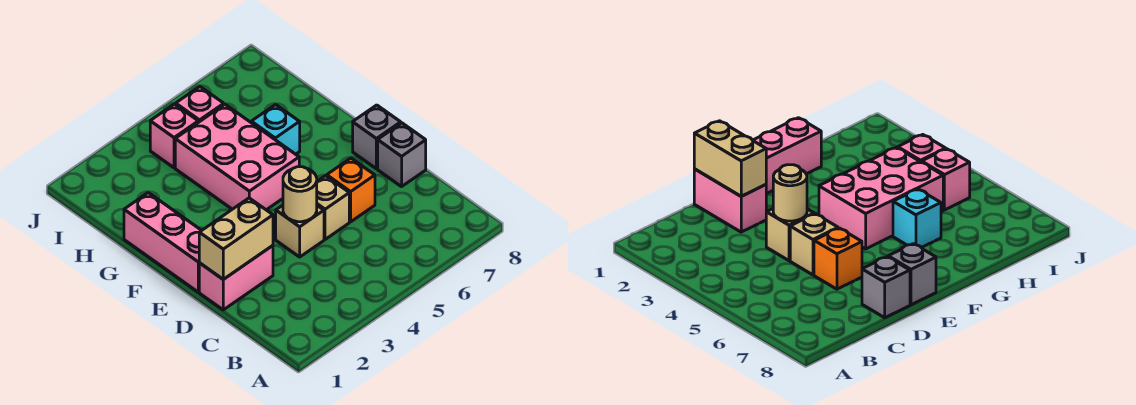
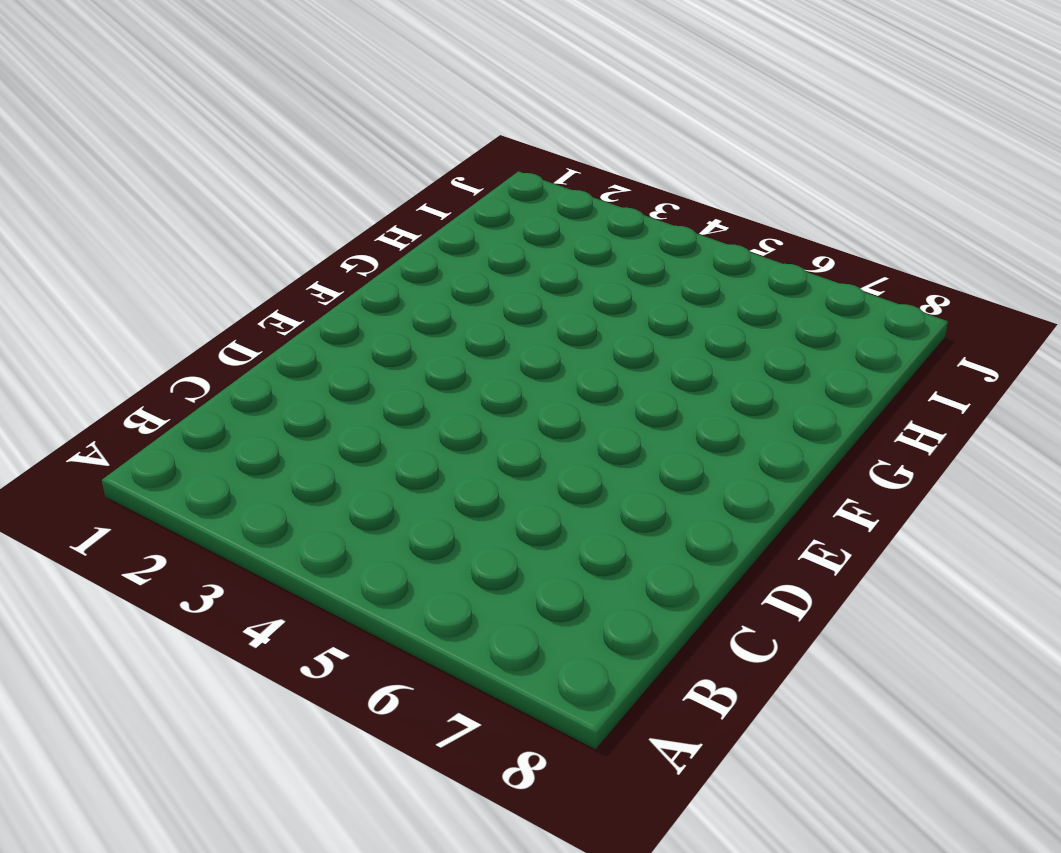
none -> pink 1x2 brick [199,246,273,310]
none -> tan 1x1 brick [276,205,324,257]
none -> tan 1x1 brick [317,176,349,239]

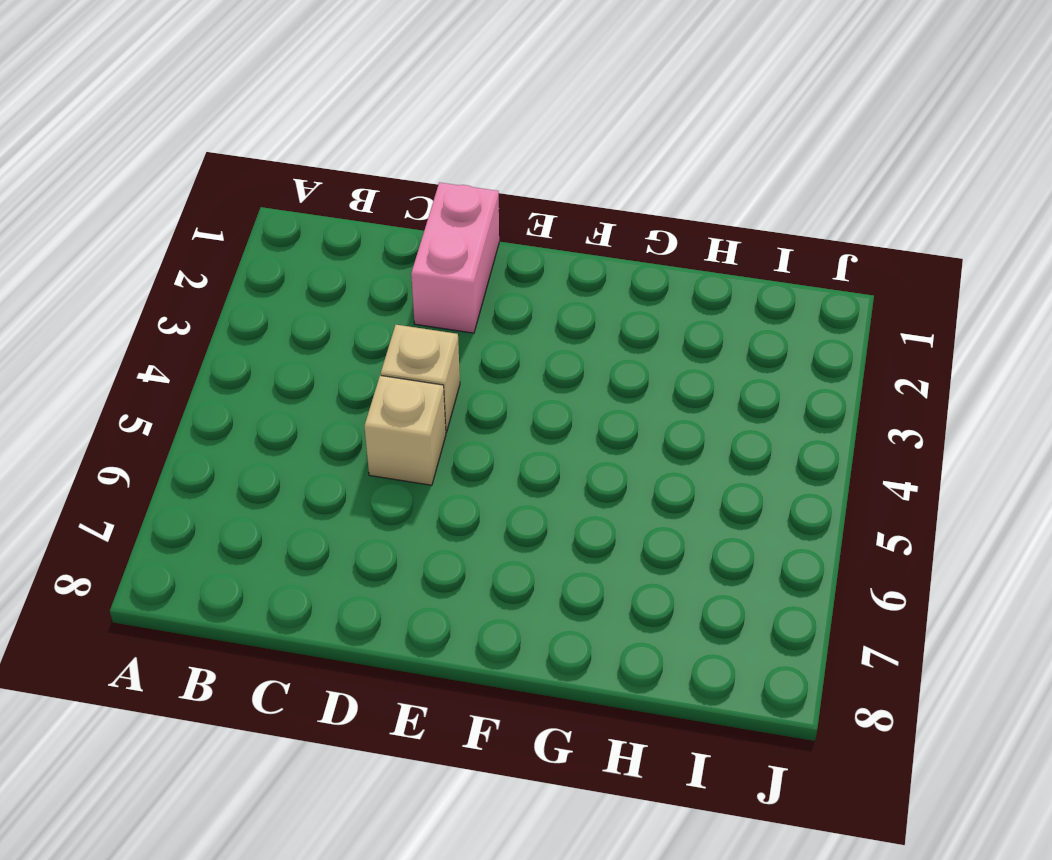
none -> orange 1x1 brick [327,158,375,222]
none -> grey 1x1 brick [378,123,426,187]
none -> pink 1x3 brick [124,193,202,292]

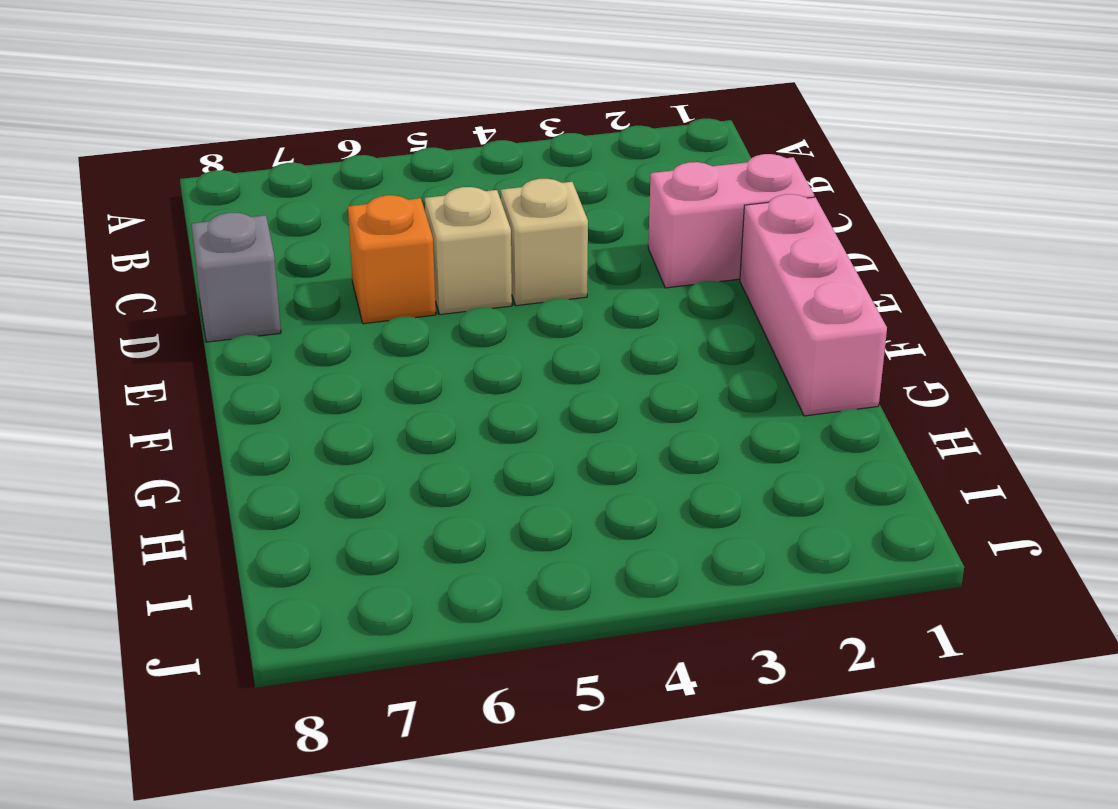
none -> grey 1x1 brick [353,105,401,169]
none -> pink 2x3 brick [175,105,299,210]
none -> cyan 1x1 brick [251,105,300,154]

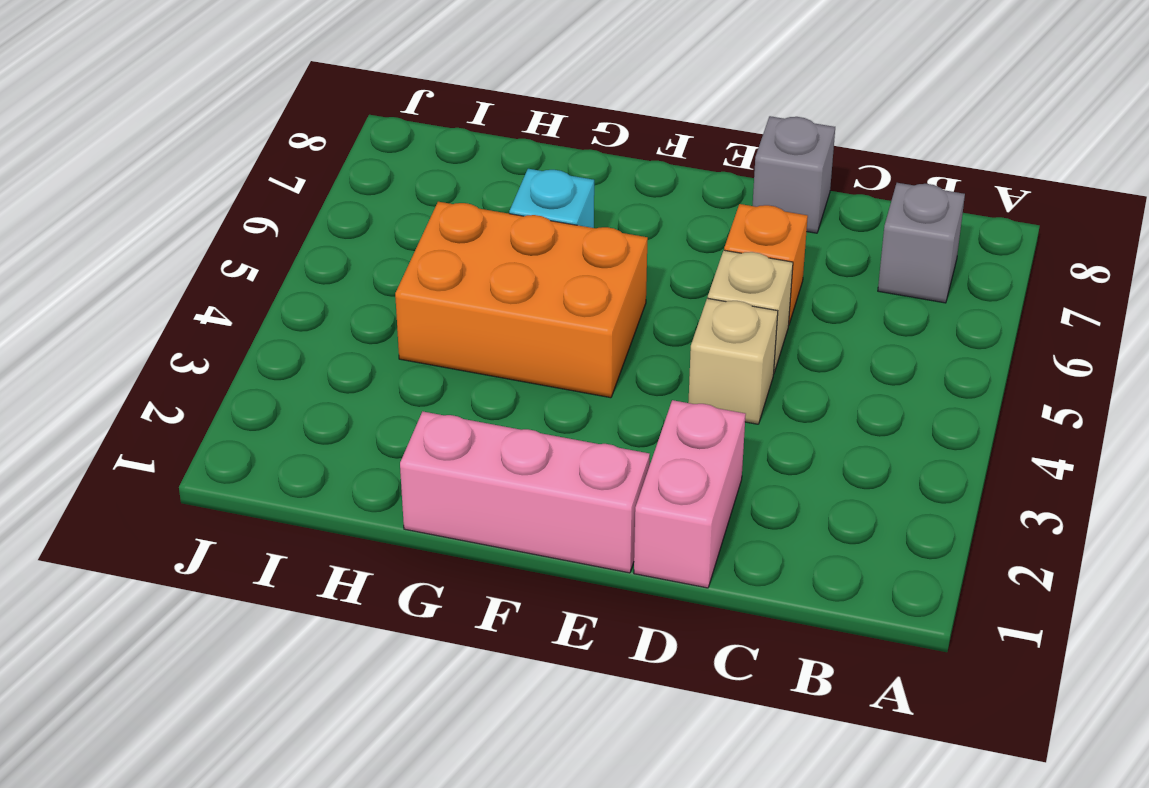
grey 1x1 brick [878,183,965,303] -> grey 1x1 brick moved to [353,105,401,169]
orange 2x3 brick [395,202,648,398] -> pink 2x3 brick [175,105,299,210]
none -> pink 1x1 brick [150,104,198,168]
none -> pink 1x1 brick [176,87,224,122]
none -> tan 1x2 brick [199,198,273,279]

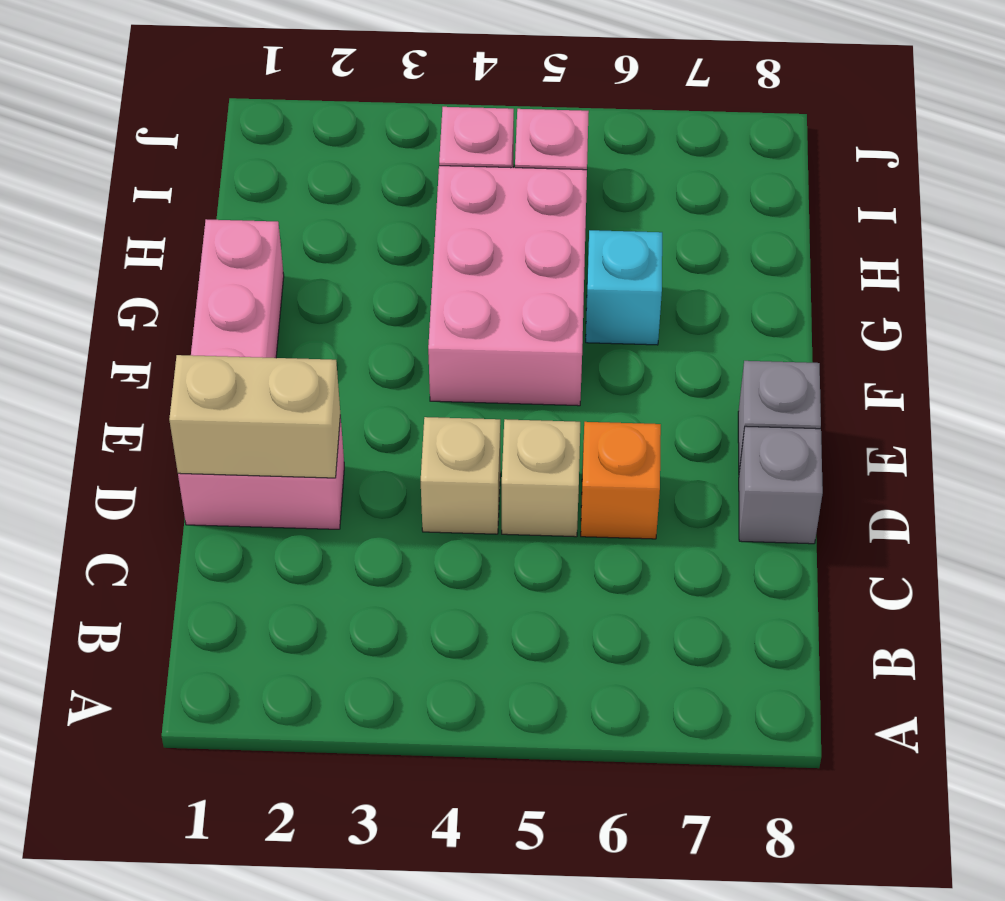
none -> tan 1x1 round brick [283,167,317,222]

